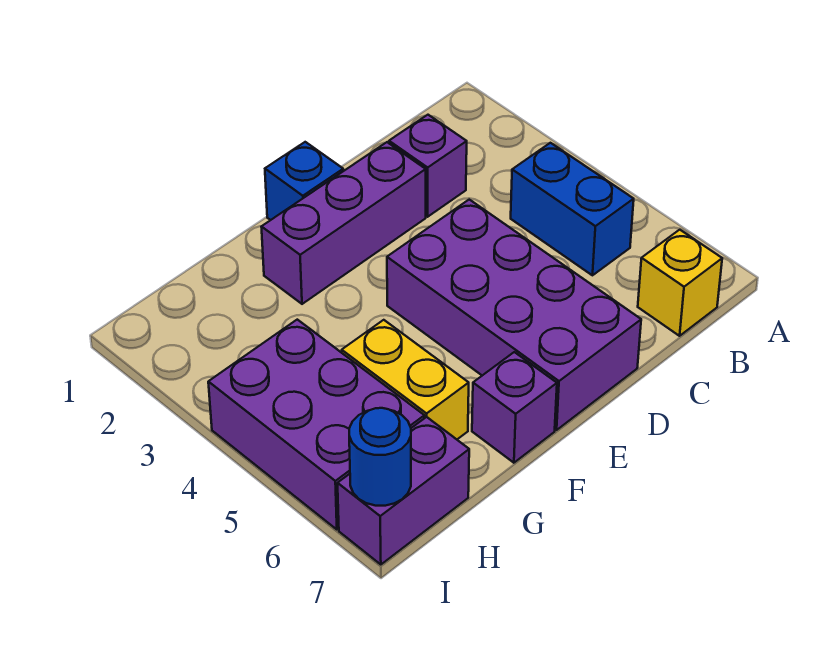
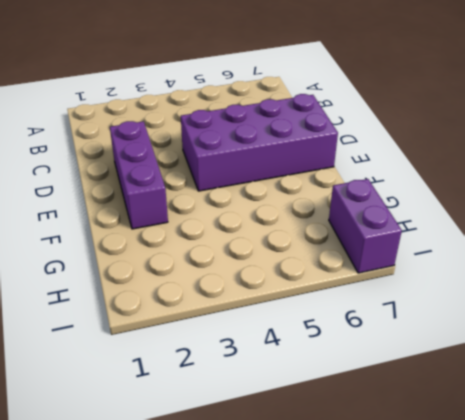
none -> blue 1x2 brick [511,143,634,275]
none -> yellow 1x1 brick [638,230,722,336]

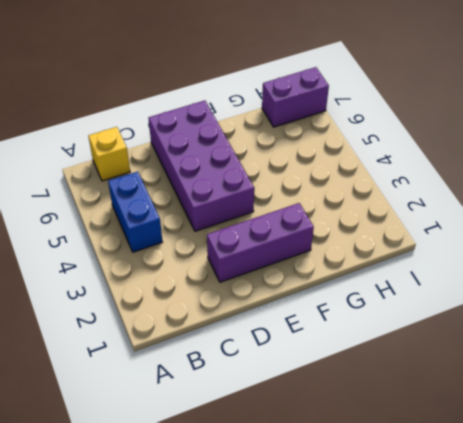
none -> purple 1x1 brick [389,115,467,217]
none -> blue 1x1 brick [265,142,343,220]

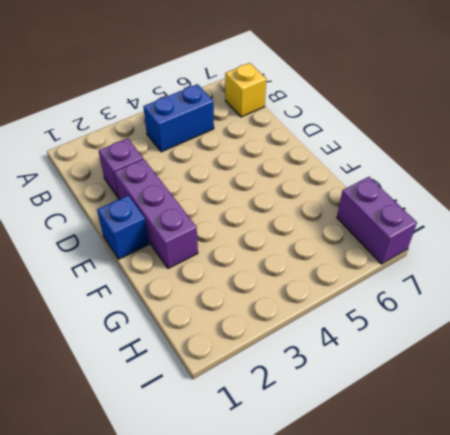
none -> purple 2x4 brick [387,200,641,430]
none -> purple 1x1 brick [472,352,557,463]

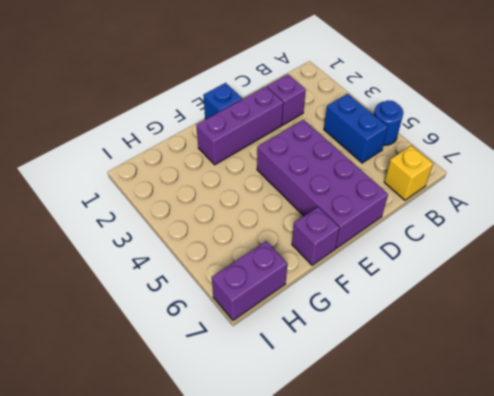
blue 1x1 round brick [374,101,403,145] -> blue 1x1 round brick moved to [349,408,411,506]
none -> yellow 1x2 brick [342,320,469,439]
none -> purple 2x3 brick [208,320,424,530]

